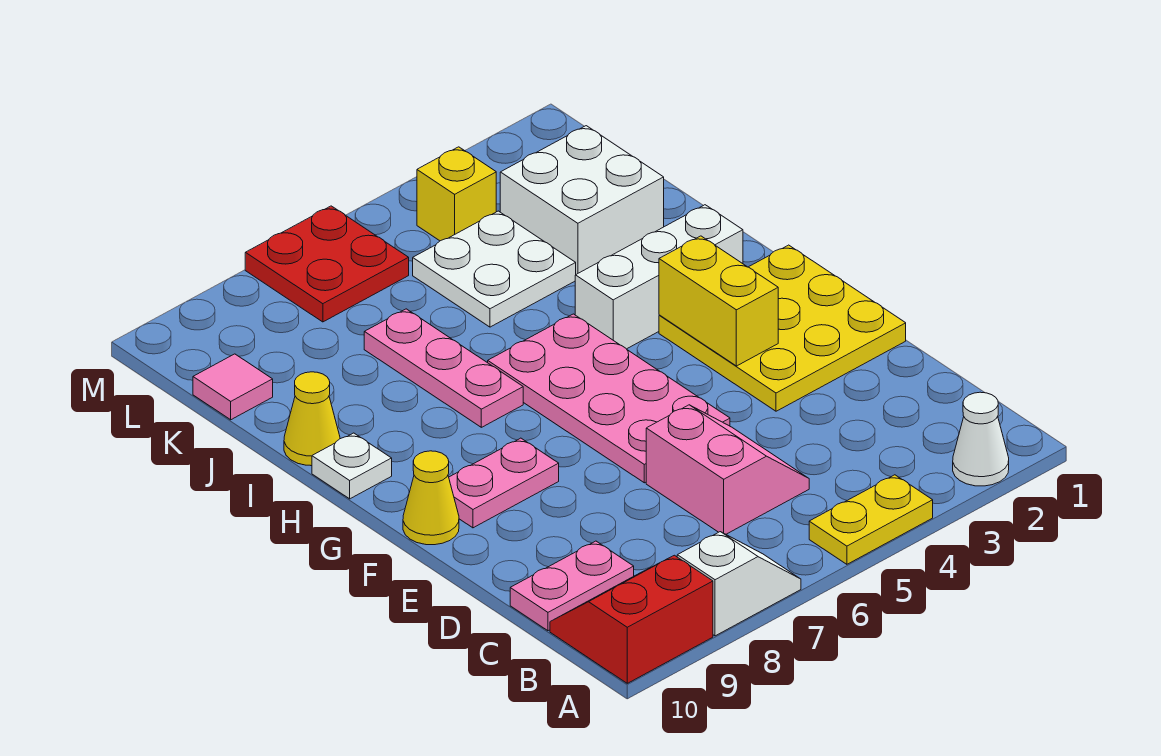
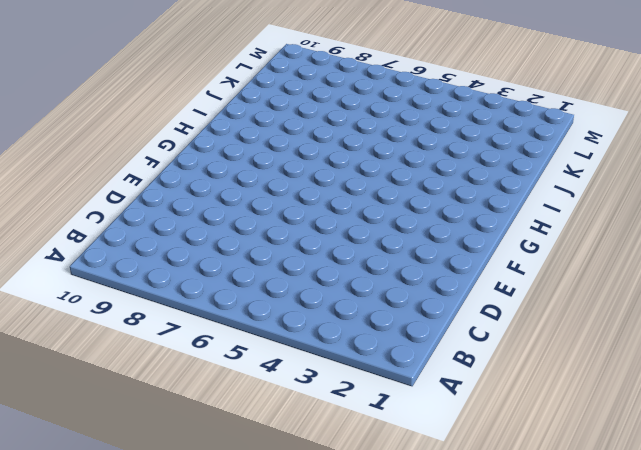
none -> white 1x1 cone [953,392,1009,486]
none -> yellow 1x2 plate [809,475,933,564]
none -> white 1x2 slope [677,532,801,636]

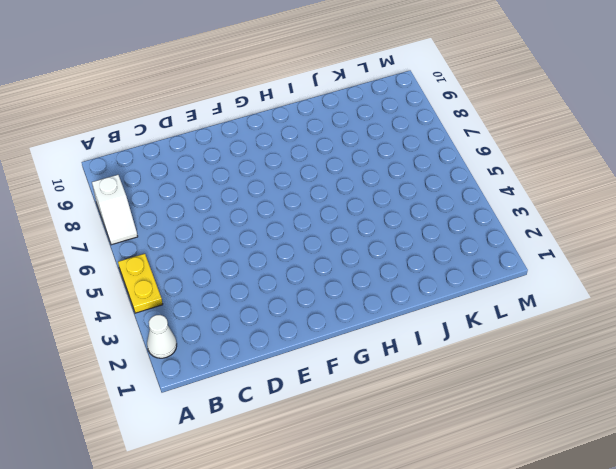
none -> red 2x2 slope [550,555,713,683]
none -> pink 2x2 slope [646,405,809,534]
none -> pink 1x2 plate [510,541,634,631]

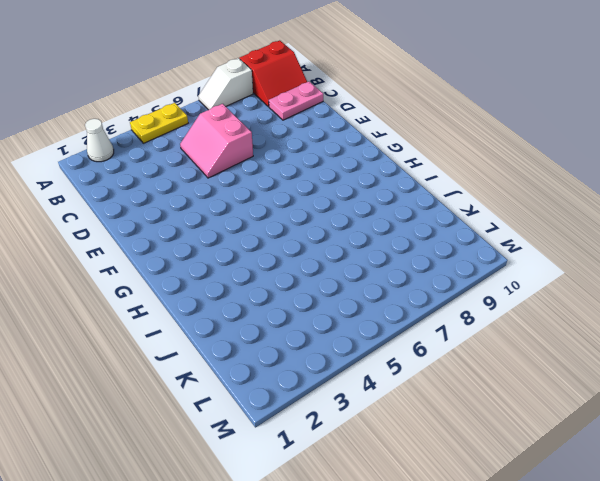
none -> yellow 3x3 plate [659,245,906,411]
none -> pink 2x4 plate [488,314,730,483]
none -> pink 1x2 plate [449,438,559,528]

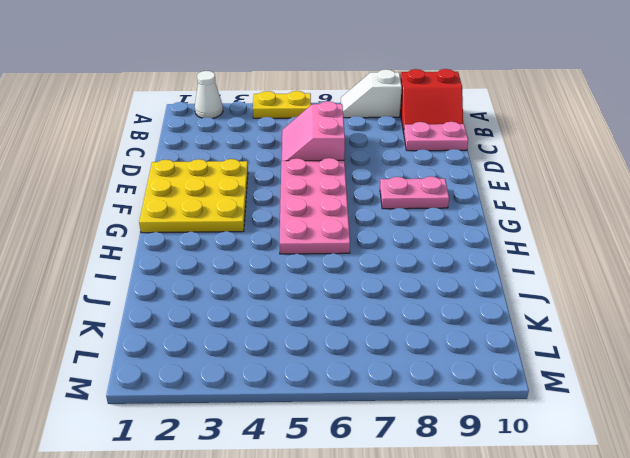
none -> yellow 1x1 cone [403,451,459,545]
none -> white 1x3 brick [575,205,743,349]
none -> pink 1x3 plate [364,309,523,427]

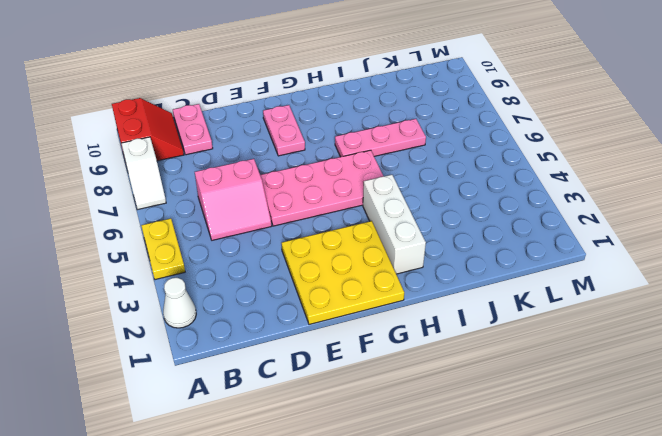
none -> yellow 1x1 cone [403,451,459,545]
none -> white 1x1 plate [312,433,392,499]
none -> yellow 1x1 cone [284,372,340,466]

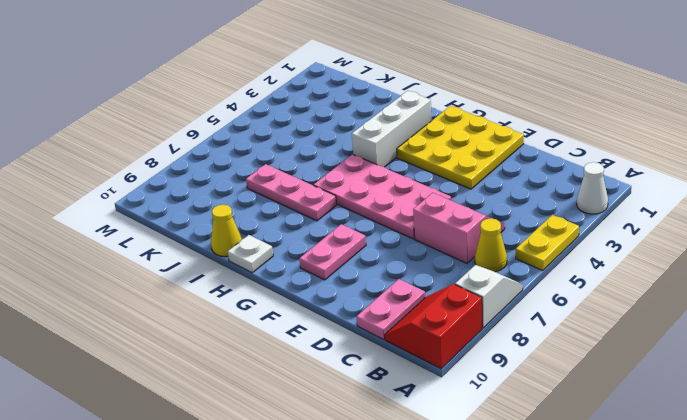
yellow 1x1 cone [475,218,507,272] -> yellow 1x1 cone moved to [403,451,459,545]
none -> white 2x2 brick [500,126,664,274]
none -> white 2x2 plate [413,211,576,327]
none -> pink 1x1 tile [193,354,273,420]

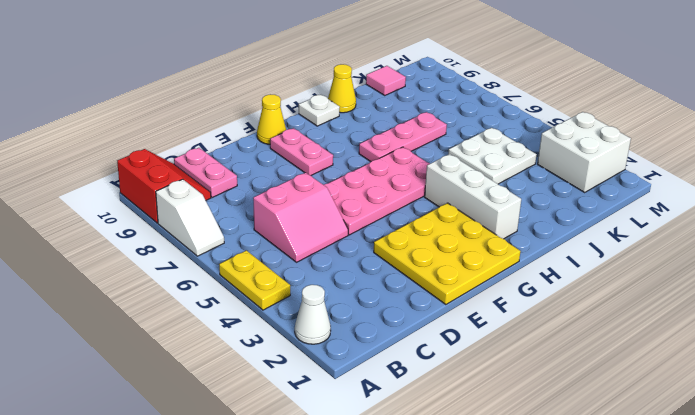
white 2x2 brick [538,112,631,192] -> white 2x2 brick moved to [500,126,664,274]
none -> yellow 1x1 brick [417,147,496,241]
none -> red 2x2 plate [245,206,409,322]
none -> yellow 1x2 brick [659,236,778,366]

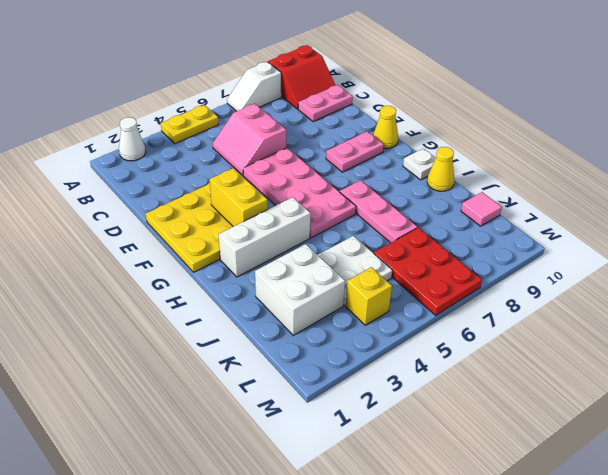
red 2x3 plate [374,228,482,315] -> red 2x2 plate [245,206,409,322]

